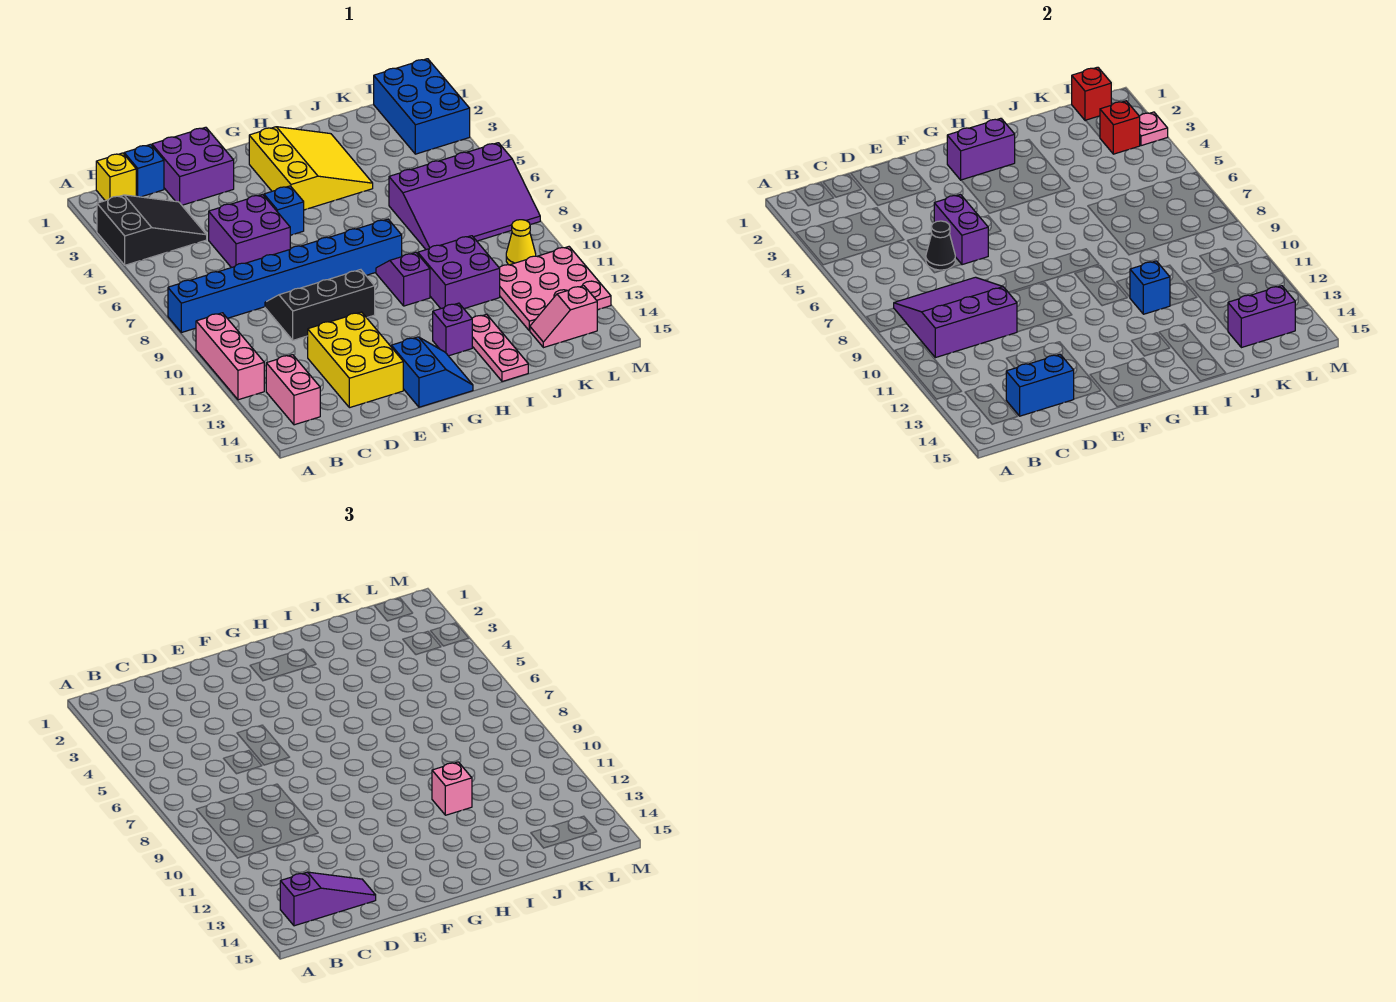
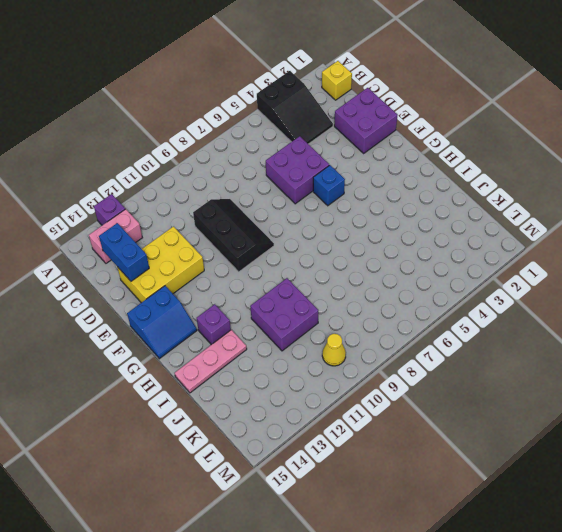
purple 1x1 brick [94,194,125,225] -> none
none -> blue 1x8 brick [168,219,402,333]
none -> pink 1x3 brick [196,313,264,400]
none -> blue 1x1 brick [124,144,164,197]
none -> yellow 3x3 slope [249,127,373,210]

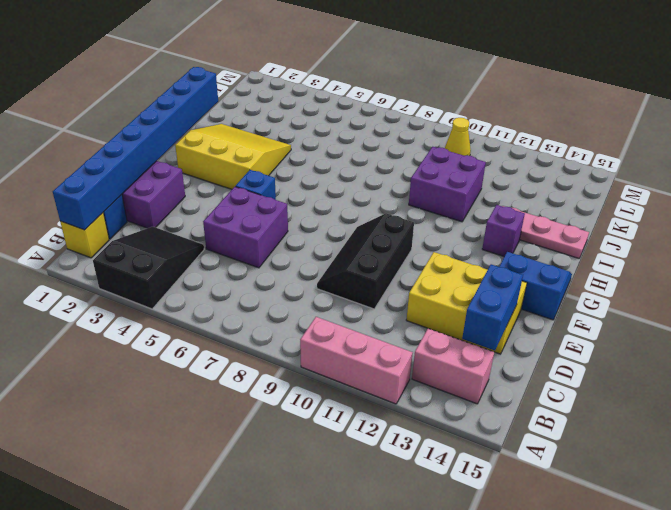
blue 1x8 brick [53,67,218,230] -> blue 1x8 brick moved to [168,219,402,333]
none -> purple 1x2 slope [376,252,430,306]
none -> purple 3x4 slope [389,143,540,250]
none -> pink 3x3 plate [499,247,611,331]
none -> pink 1x2 slope [530,286,597,348]

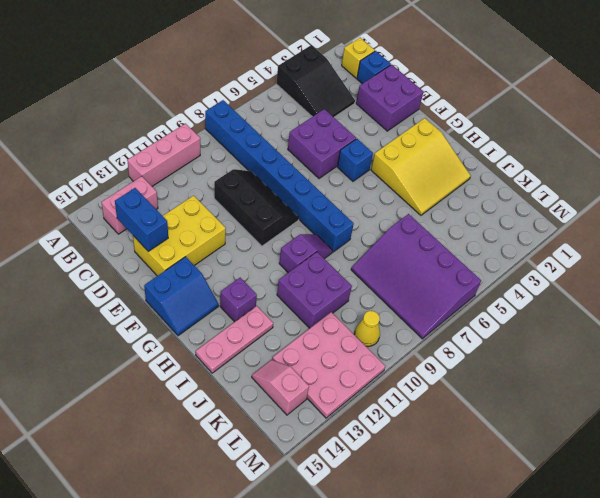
none -> blue 2x3 brick [374,59,470,154]
none -> purple 3x3 slope [894,277,1017,358]
none -> black 1x1 cone [926,221,955,270]
none -> purple 1x2 brick [934,195,988,265]

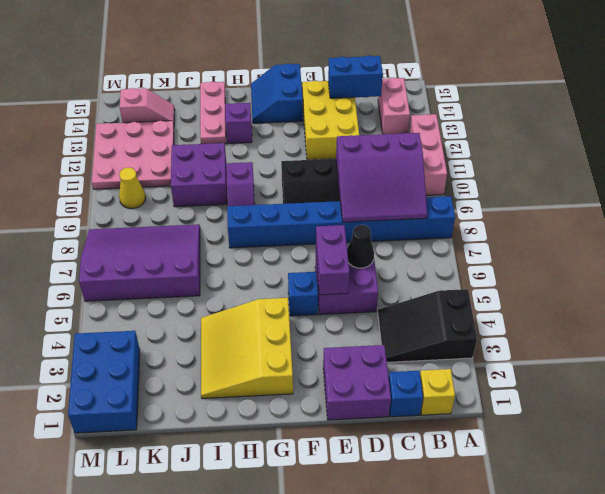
none -> purple 1x2 brick [947,118,1015,180]
none -> blue 1x1 brick [1130,261,1170,314]
none -> purple 1x2 brick [1228,286,1295,348]
none -> red 1x1 brick [1072,67,1111,121]

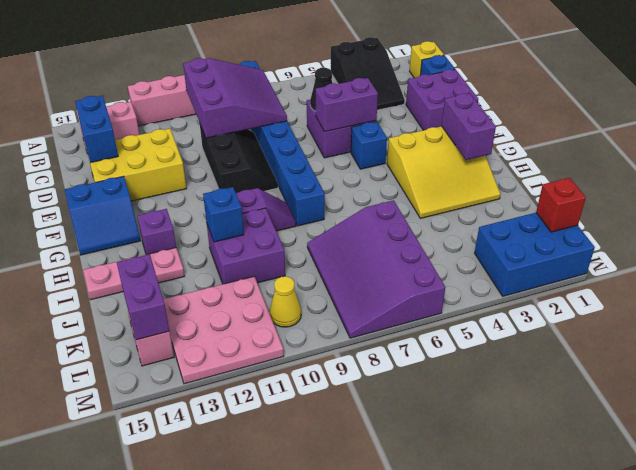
none -> red 1x1 brick [1100,101,1140,154]
none -> pink 1x1 plate [1140,112,1168,146]
none -> purple 1x3 slope [280,872,376,926]
none -> pink 1x1 brick [432,762,472,815]

